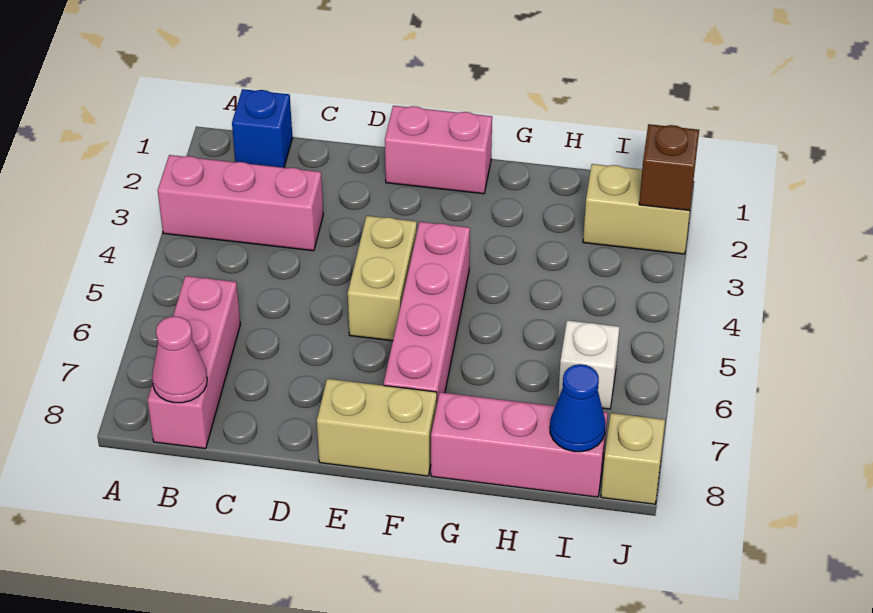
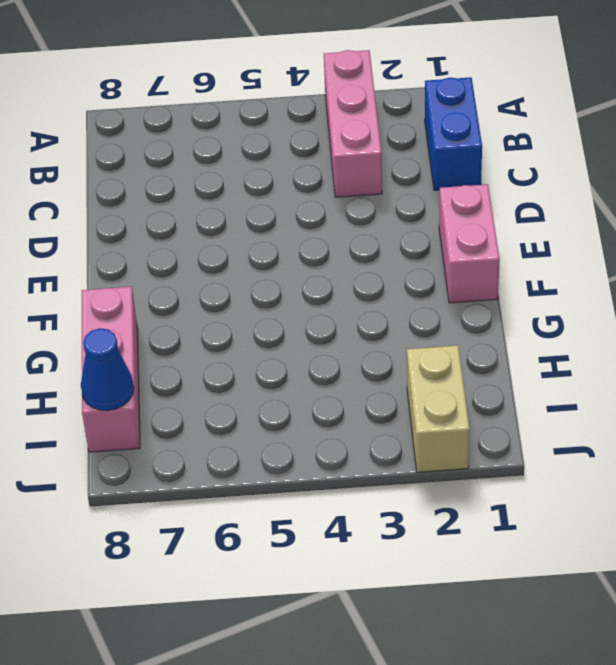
blue 1x2 brick [425,77,482,190] -> blue 1x1 brick [232,89,292,168]
none -> pink 1x3 brick [148,276,240,449]
none -> tan 1x2 brick [348,216,417,341]
none -> tan 1x2 brick [317,379,437,476]

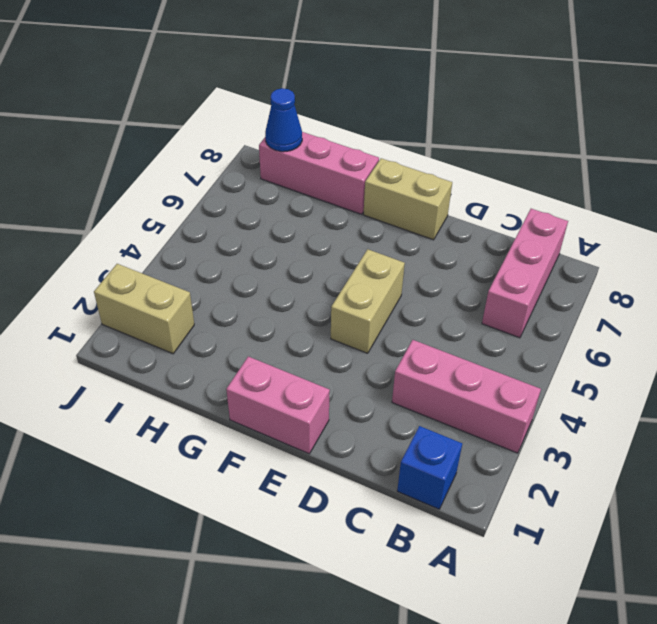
none -> pink 1x4 brick [384,222,470,402]
none -> white 1x1 brick [558,320,620,409]
none -> tan 1x1 brick [601,413,665,504]

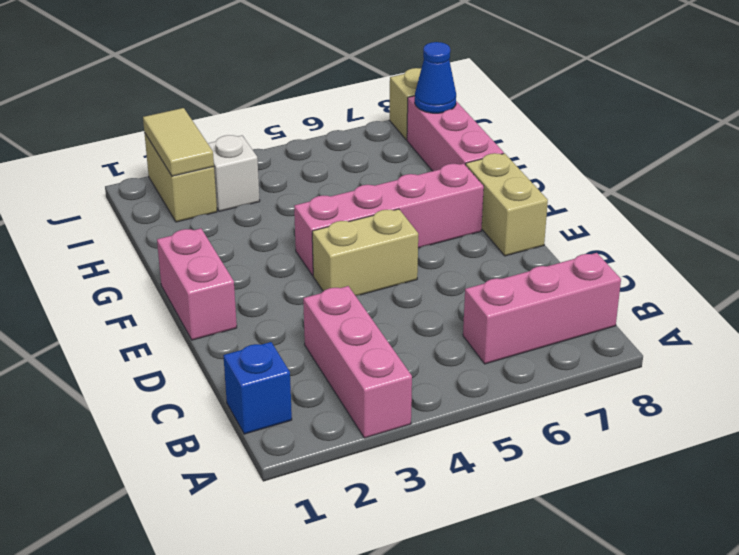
tan 1x2 tile [143,108,214,176] -> brown 1x1 brick [639,124,699,211]
white 1x1 brick [208,135,260,212] -> white 1x1 brick moved to [558,320,620,409]
none -> pink 1x1 cone [152,316,207,403]

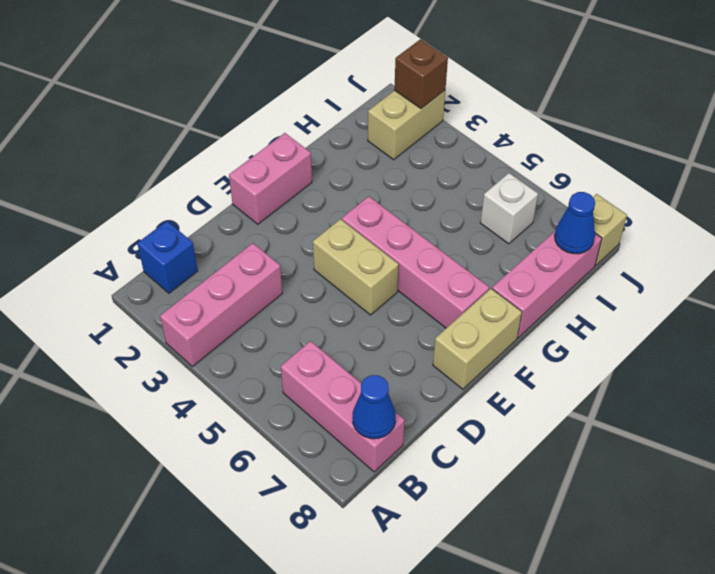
blue 1x1 cone [353,375,396,439] -> pink 1x1 cone [152,316,207,403]

